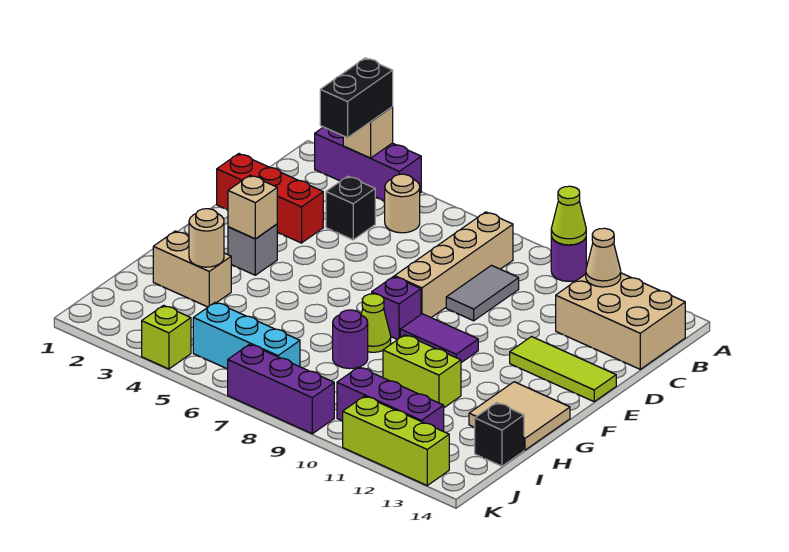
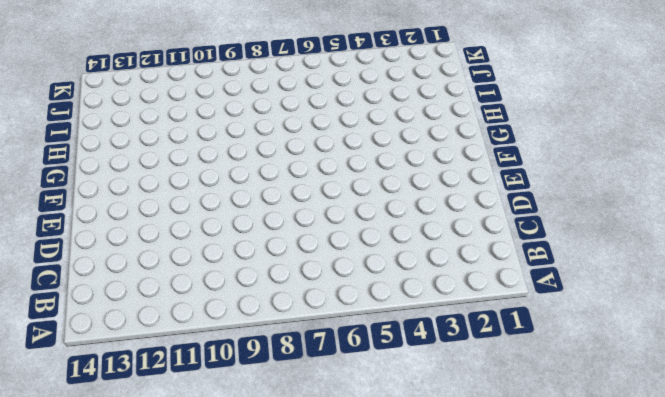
none -> purple 1x3 brick [315,127,421,201]
none -> purple 1x1 round brick [551,236,587,281]
none -> tan 1x1 round brick [385,174,420,233]

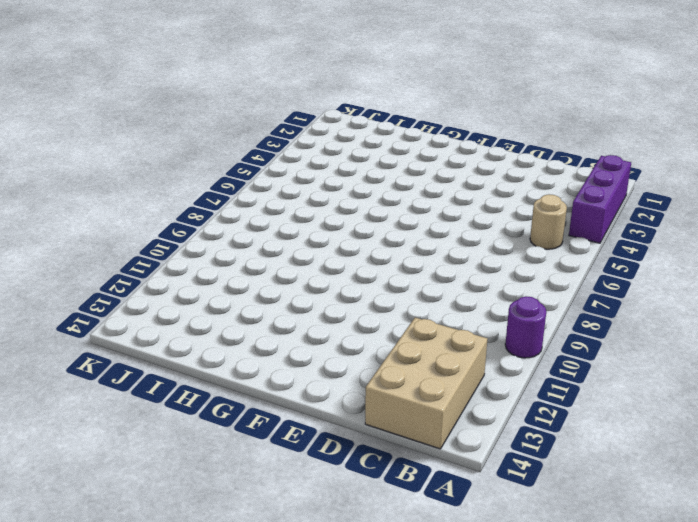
none -> tan 1x4 brick [395,212,513,317]
none -> black 1x1 brick [326,176,375,240]
none -> grey 1x2 tile [446,265,519,321]

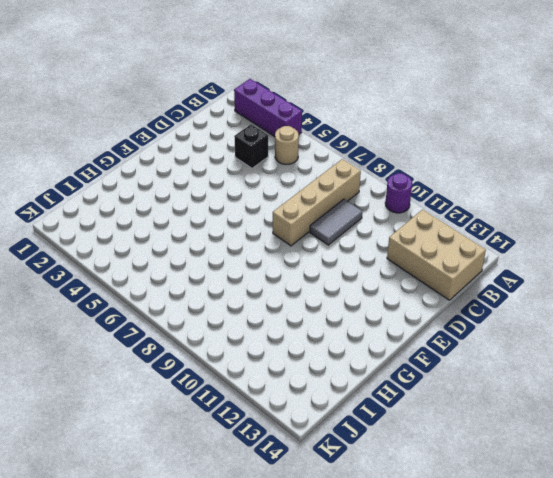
none -> red 1x3 brick [217,154,323,243]
none -> lime 1x3 tile [510,337,616,402]
none -> grey 1x1 brick [228,224,277,275]

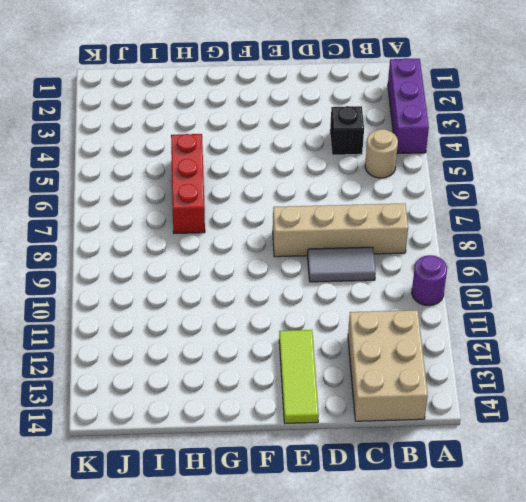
red 1x3 brick [171,134,205,233] -> red 1x3 brick moved to [217,154,323,243]
none -> grey 1x1 brick [228,224,277,275]
none -> purple 1x1 brick [372,277,421,340]
none -> purple 1x2 tile [400,314,478,363]

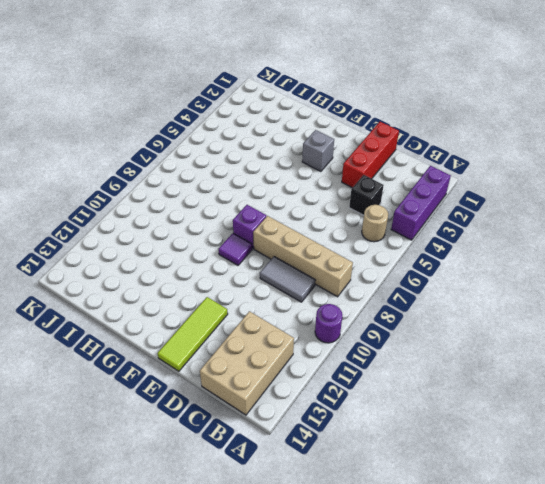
purple 1x1 tile [218,233,252,265] -> purple 1x2 tile [400,314,478,363]
none -> lime 1x1 cone [361,294,391,352]
none -> tan 2x2 tile [469,382,570,450]
none -> tan 1x2 brick [153,231,231,307]

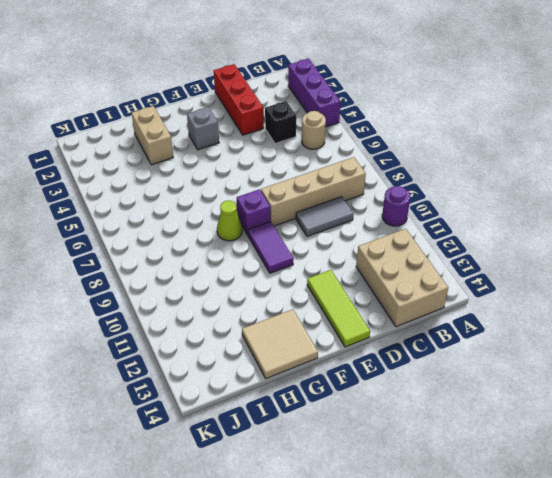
none -> purple 1x1 round brick [333,310,368,369]
none -> lime 1x2 brick [383,335,461,408]
none -> black 1x1 brick [475,403,524,466]

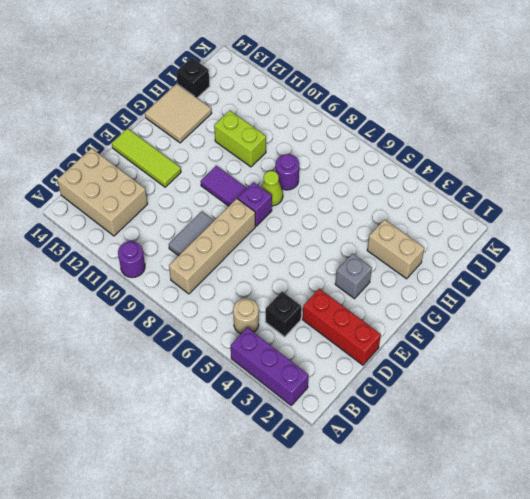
none -> cyan 1x3 brick [193,302,300,369]
none -> purple 1x3 brick [337,367,444,431]
none -> lime 1x1 brick [142,305,191,369]

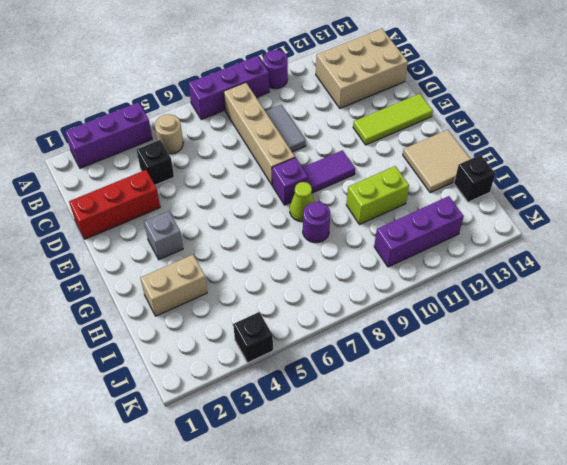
purple 1x3 brick [189,56,269,120] -> purple 1x3 brick moved to [228,344,334,434]
black 1x1 brick [233,312,273,363] -> lime 1x1 brick [142,305,191,369]
none -> cyan 1x3 brick [193,302,300,369]
none -> lime 1x3 brick [343,396,449,485]
none -> tan 1x1 brick [343,107,393,158]

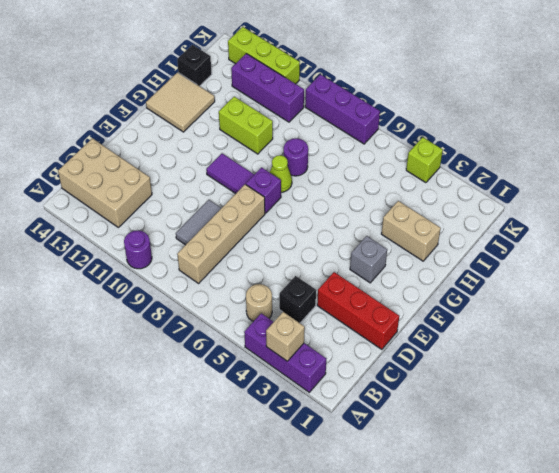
none -> lime 1x3 tile [510,337,616,402]
none -> cyan 1x3 brick [193,302,300,369]
none -> lime 1x1 cone [551,186,586,245]

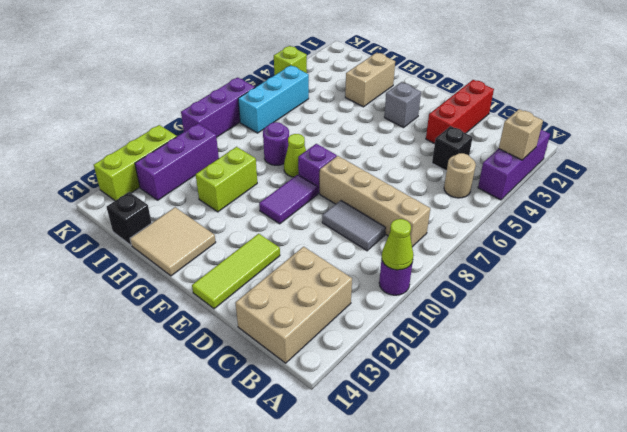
none -> tan 1x1 cone [586,228,621,287]
none -> tan 1x1 brick [228,175,277,239]
none -> tan 1x1 round brick [189,209,224,267]

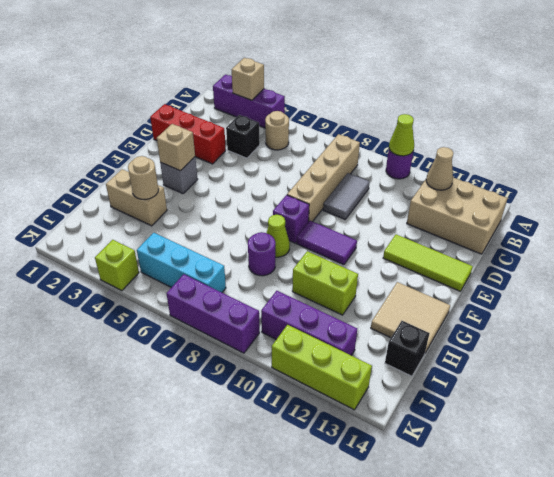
none -> black 1x2 brick [320,58,393,138]

